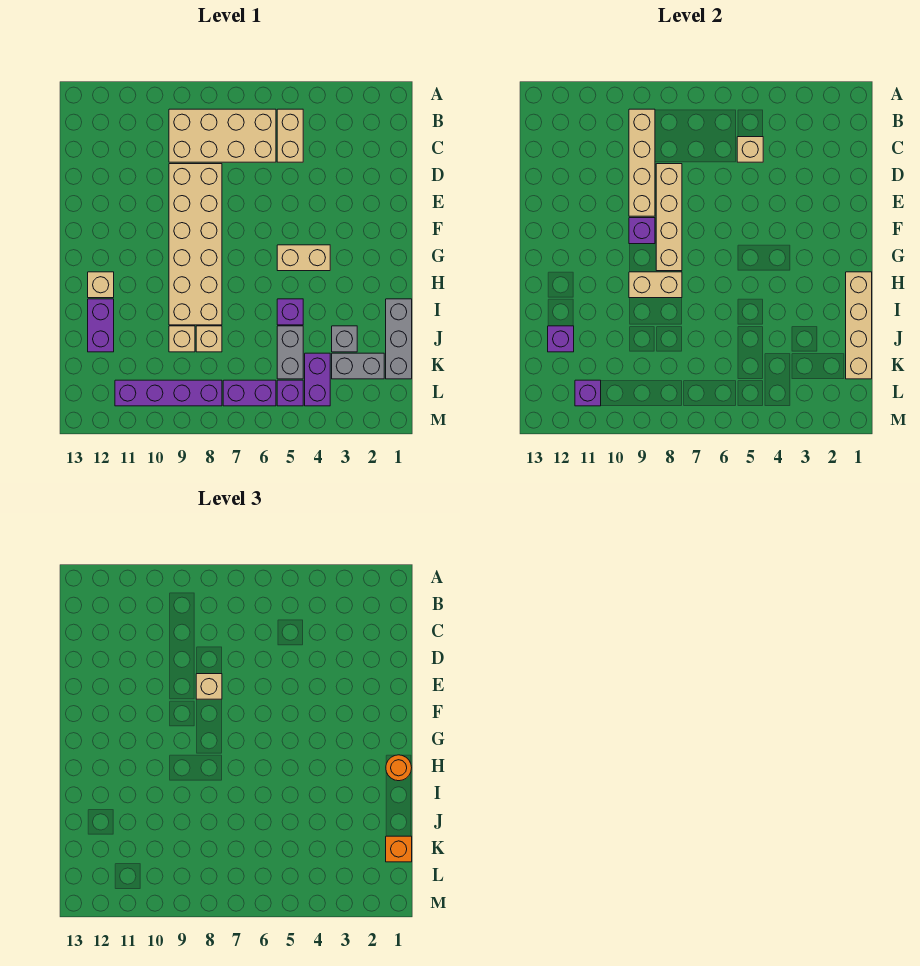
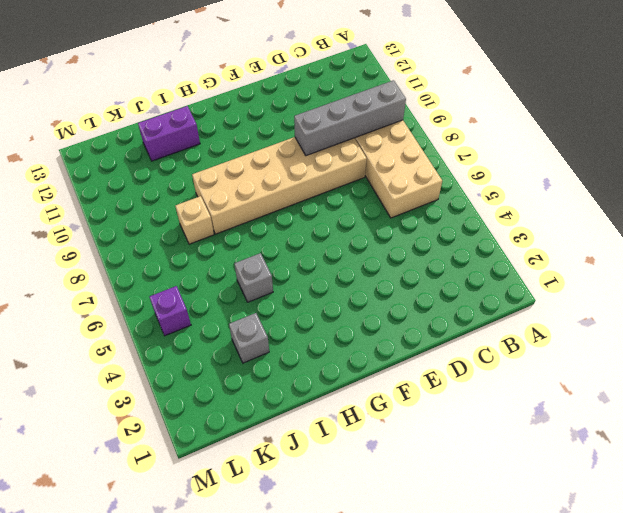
grey 1x4 brick [294,80,406,156] -> tan 1x4 brick [629,109,655,216]
grey 1x1 brick [234,253,273,302] -> purple 1x1 brick [277,299,303,325]
none -> tan 1x2 brick [277,109,303,162]
none -> tan 1x2 brick [277,245,330,271]
none -> tan 1x1 brick [88,272,114,298]

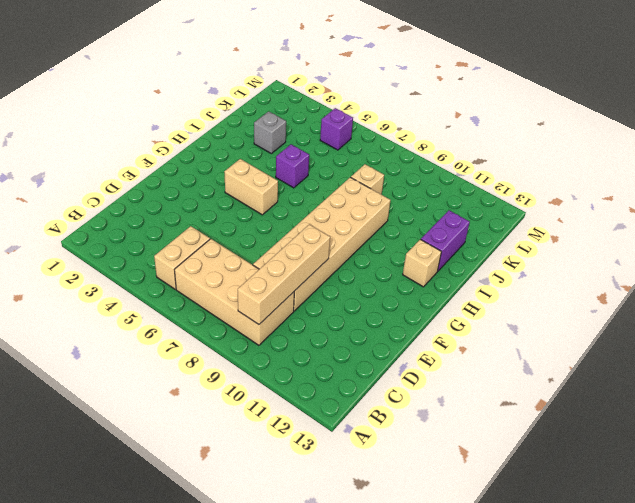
none -> grey 1x3 brick [386,299,412,379]
none -> grey 1x2 brick [277,326,303,379]
none -> tan 1x1 brick [169,326,195,352]

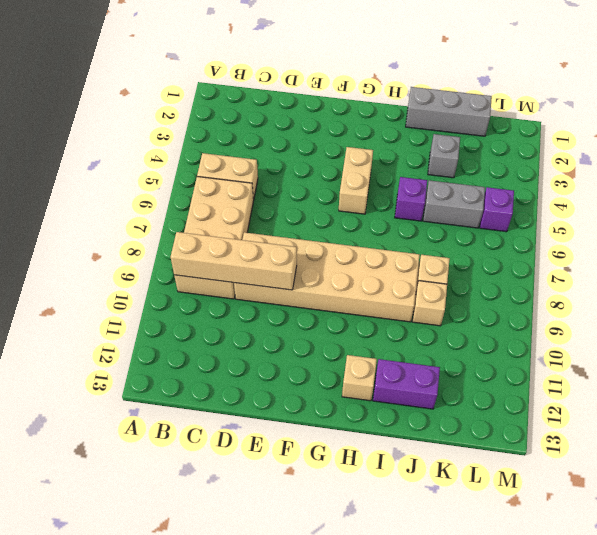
none -> grey 1x2 brick [332,353,384,379]
none -> purple 1x2 brick [305,353,330,406]
none -> purple 1x2 brick [223,380,276,406]

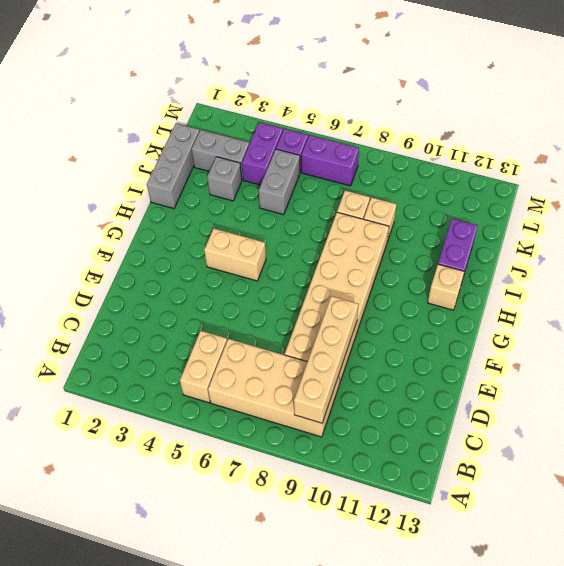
none -> purple 1x1 brick [277,299,303,325]
none -> purple 1x4 brick [115,380,222,406]
none -> tan 1x1 brick [737,137,763,162]

